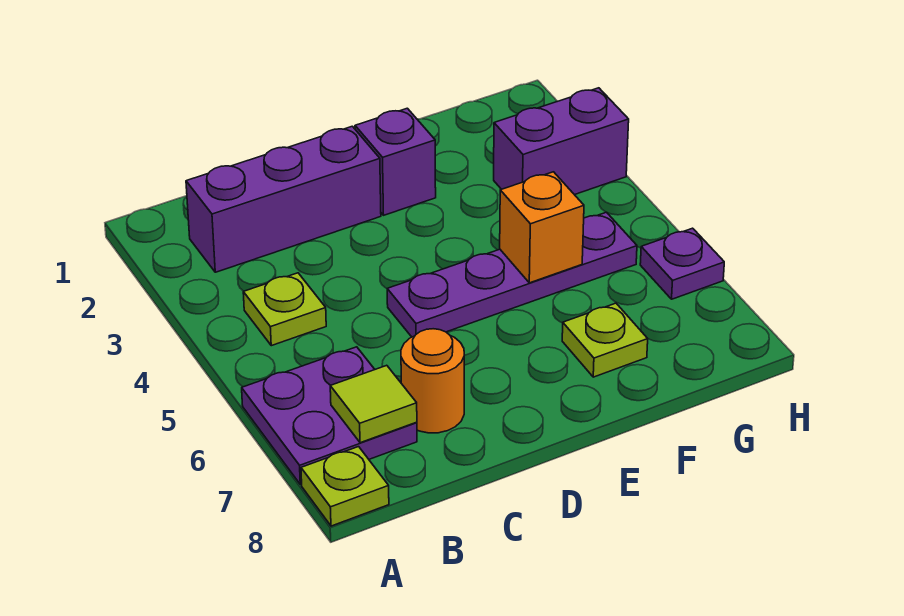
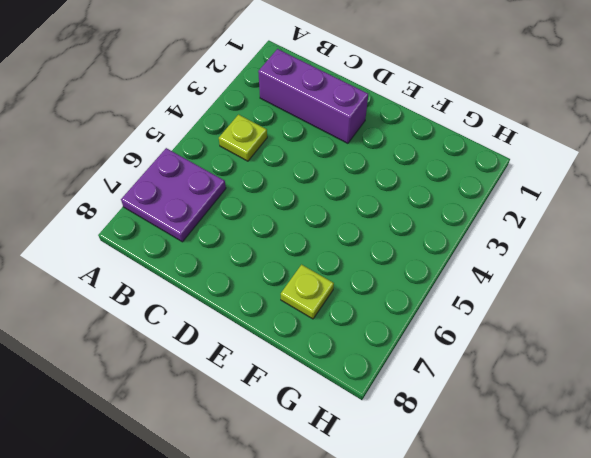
none -> lime 1x1 plate [301,447,389,526]
none -> orange 1x1 round brick [401,329,464,433]
none -> purple 1x4 plate [387,212,637,337]

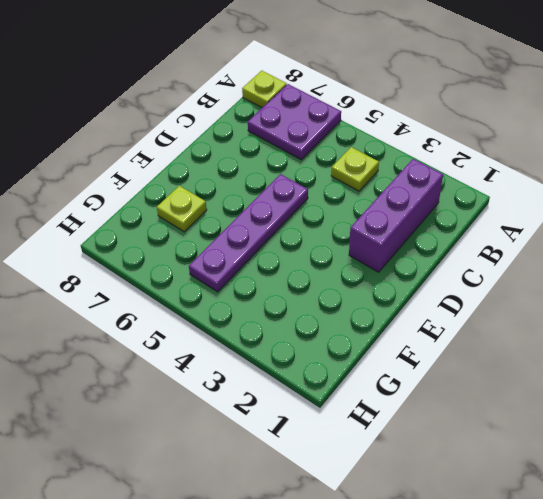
none -> orange 1x1 round brick [401,329,464,433]
none -> purple 1x1 brick [355,108,436,215]
none -> purple 1x2 brick [494,88,629,195]

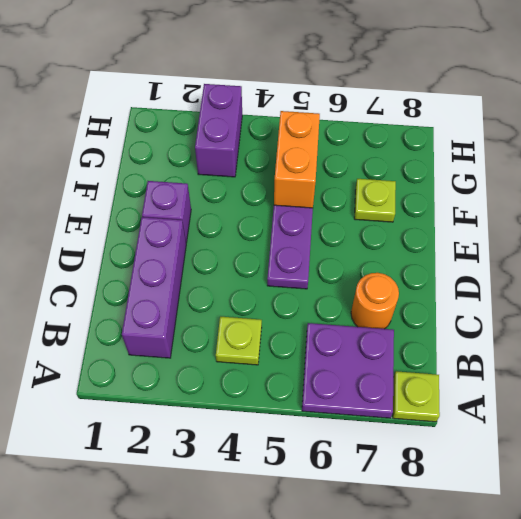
orange 1x2 brick [274,111,320,208] -> orange 1x1 brick [500,172,584,283]
none -> purple 1x1 plate [640,228,724,299]
none -> lime 1x1 tile [330,365,417,443]

